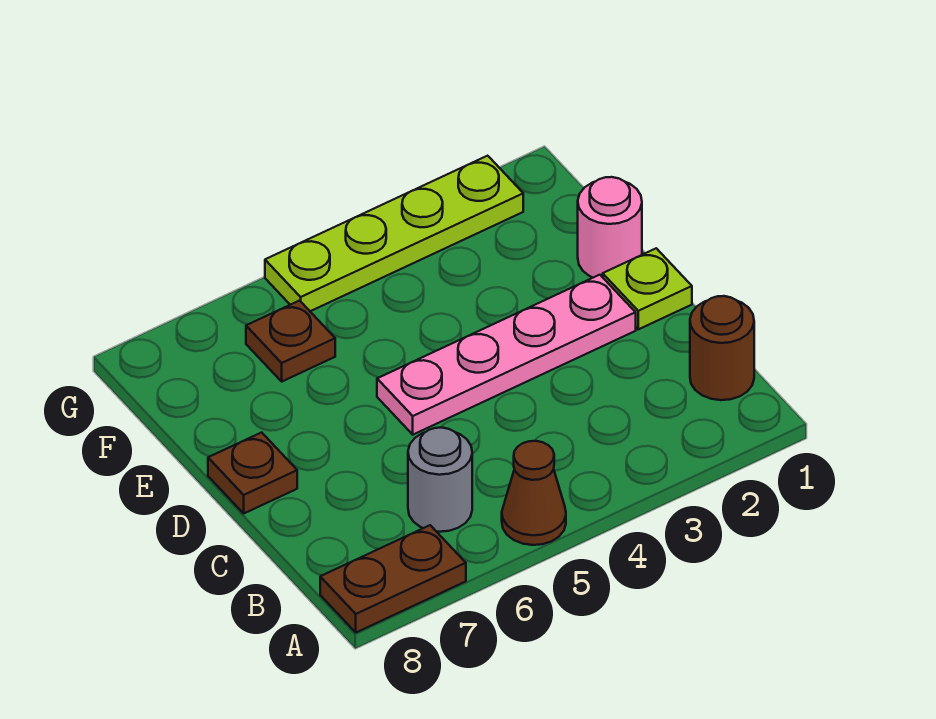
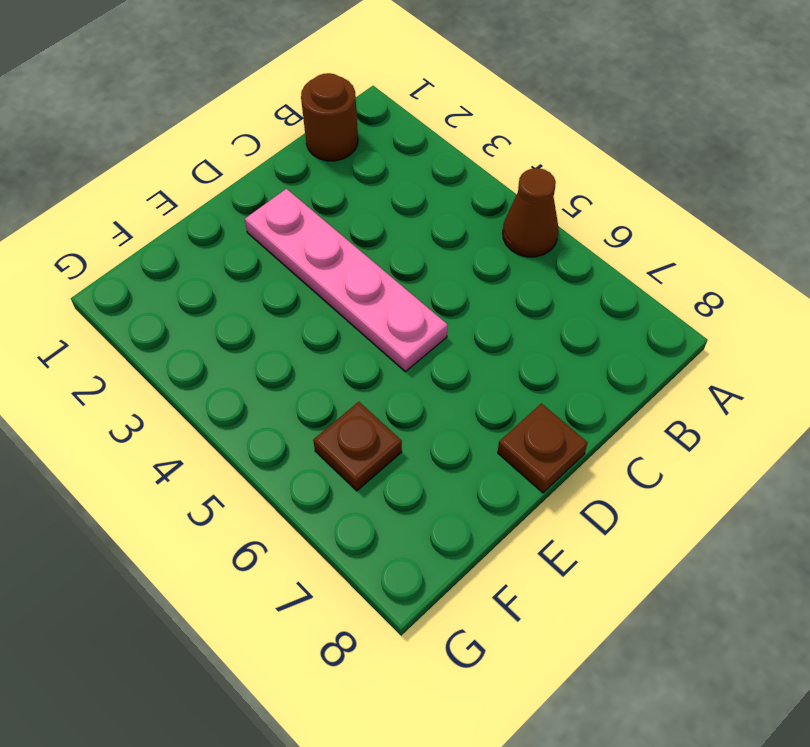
none -> brown 1x2 plate [320,525,466,632]
none -> grey 1x1 round brick [408,428,472,532]

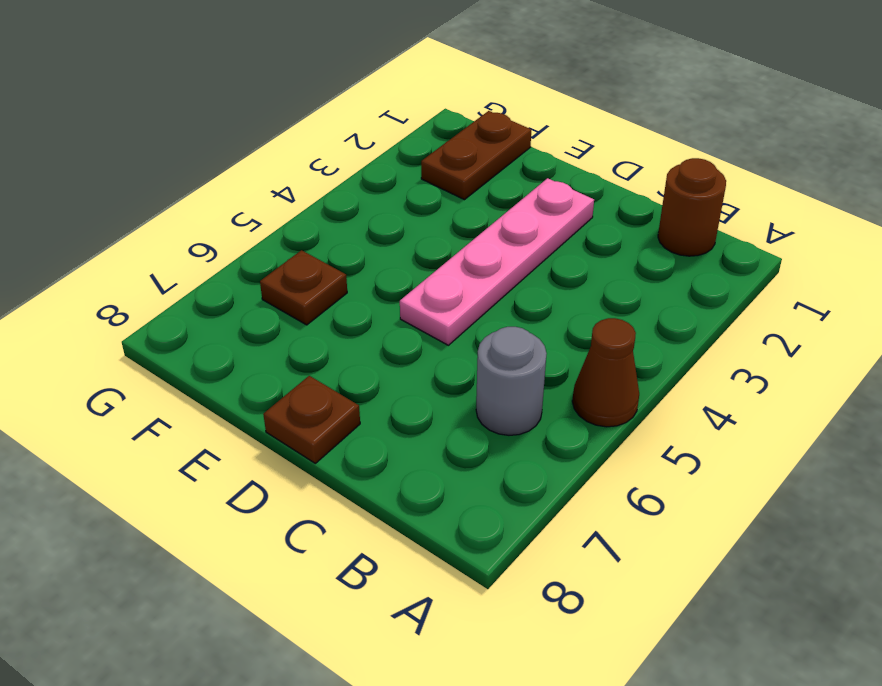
brown 1x2 plate [421,111,531,200] -> brown 1x2 plate moved to [320,525,466,632]
none -> lime 1x1 plate [603,248,692,329]
none -> pink 1x1 round brick [578,177,642,278]

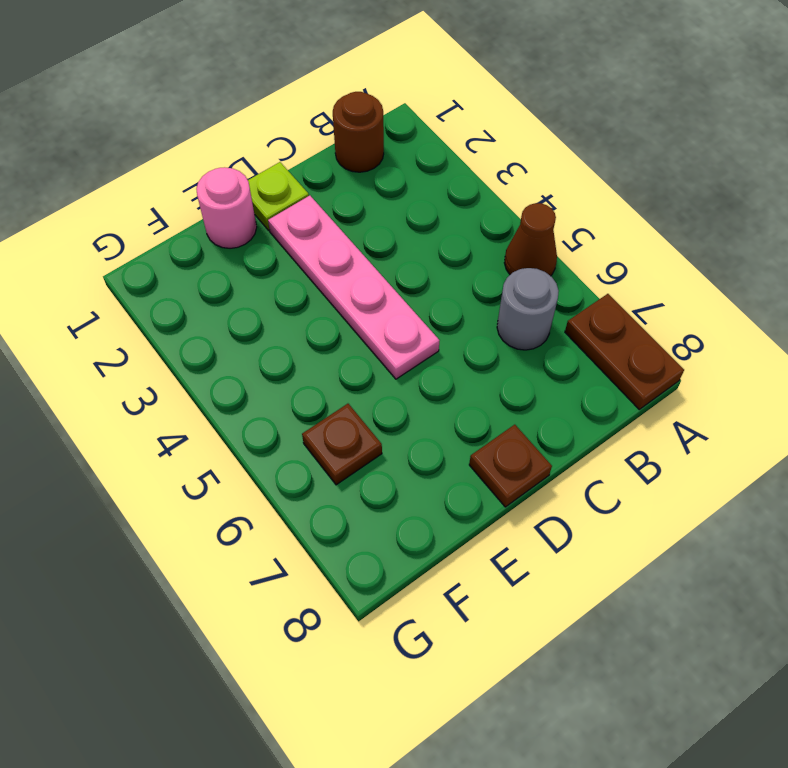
none -> lime 1x4 plate [265,156,523,311]

